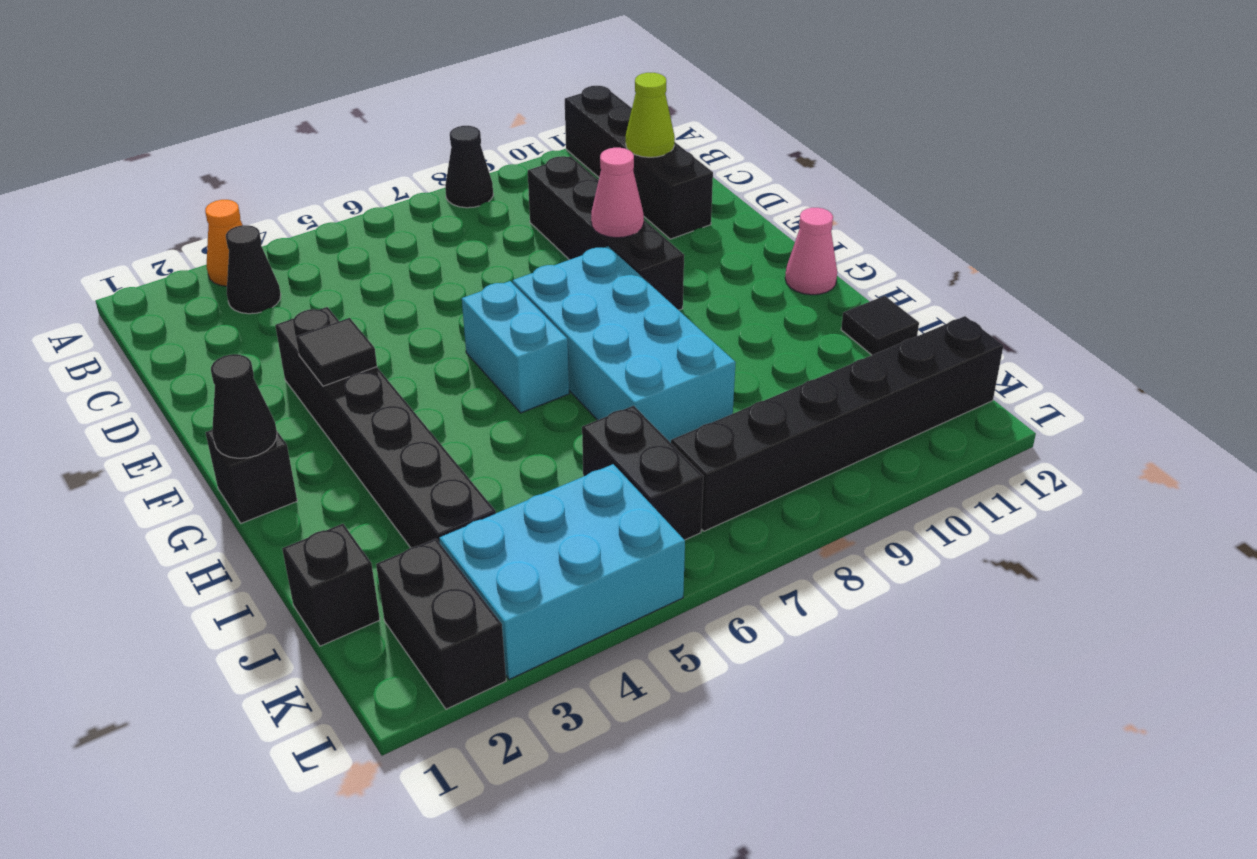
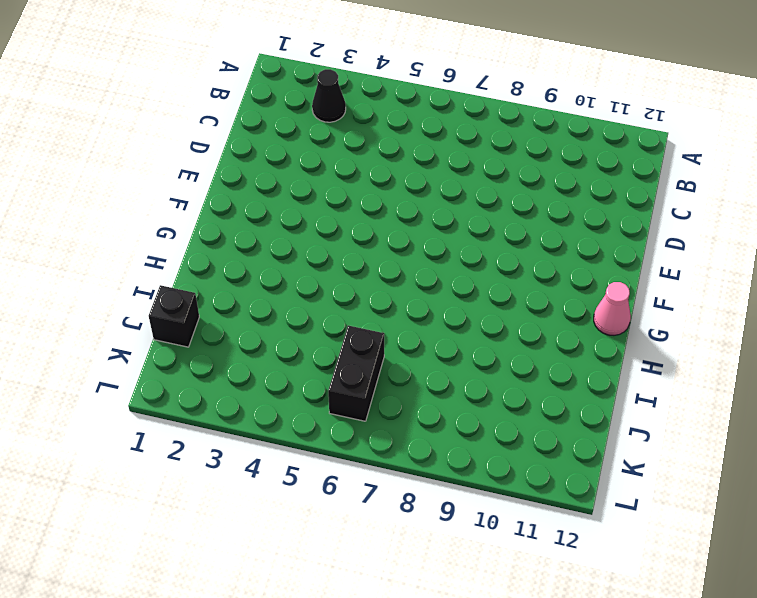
none -> orange 1x1 cone [205,200,242,286]
none -> black 1x1 cone [445,126,493,208]
none -> black 1x4 brick [565,86,713,239]

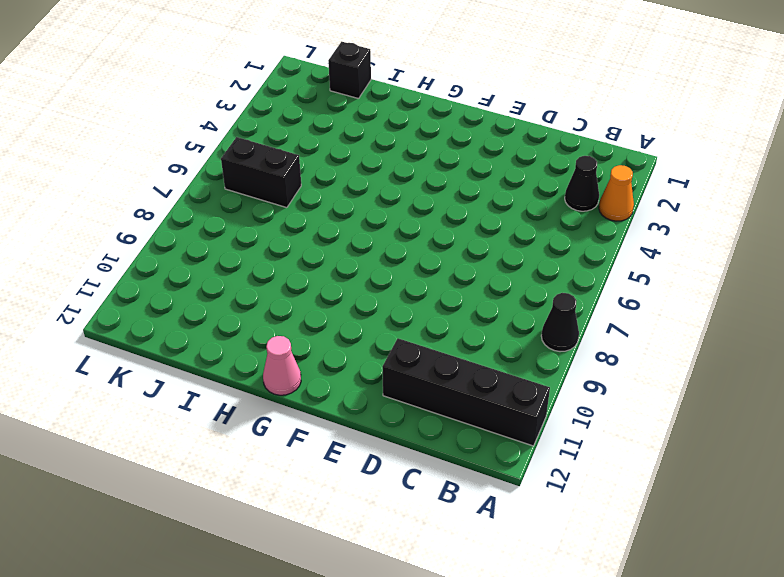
none -> black 1x4 brick [528,156,684,310]
none -> black 1x6 brick [275,307,496,548]
none -> cyan 1x2 brick [462,281,569,413]

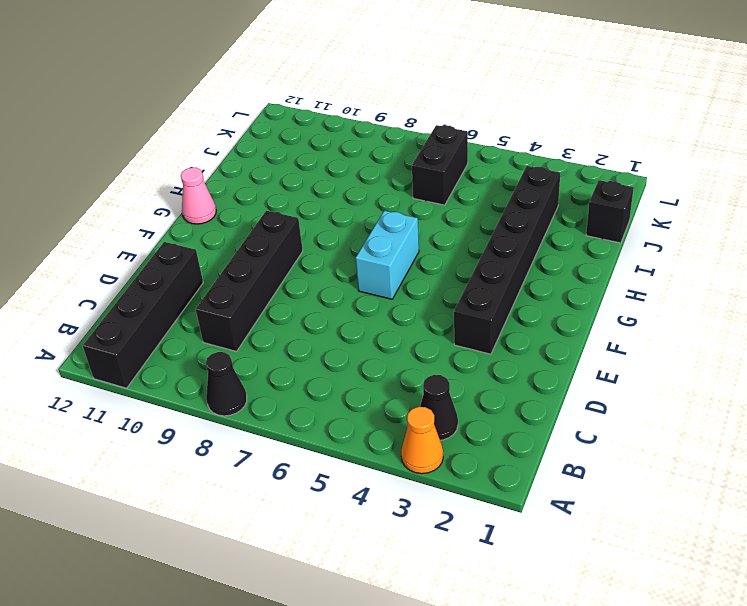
none -> cyan 2x4 brick [513,246,736,443]
none -> black 1x1 brick [205,430,297,523]
none -> black 1x1 tile [841,296,919,355]

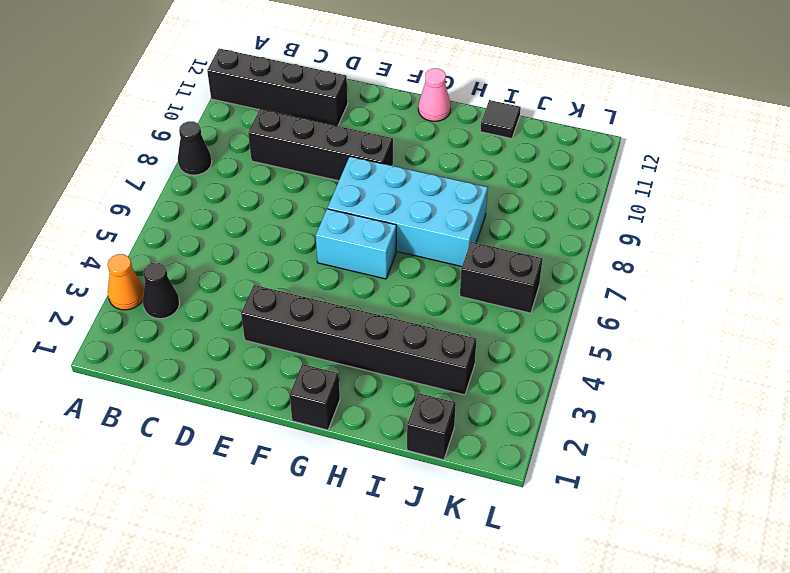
none -> black 1x2 brick [376,539,506,709]
none -> cyan 2x3 brick [439,464,685,680]
none -> black 1x6 brick [671,316,1003,531]

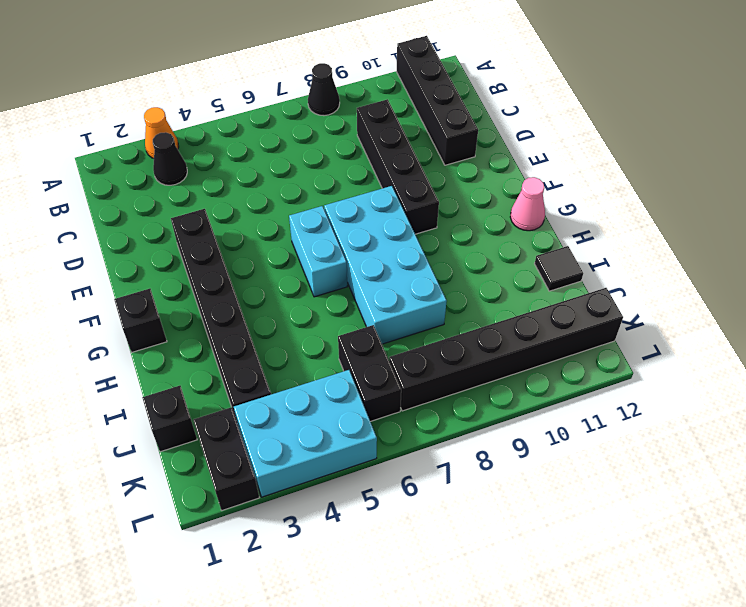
none -> lime 1x1 cone [626,73,675,157]
none -> pink 1x1 cone [591,148,644,238]
none -> black 1x1 tile [296,318,377,386]

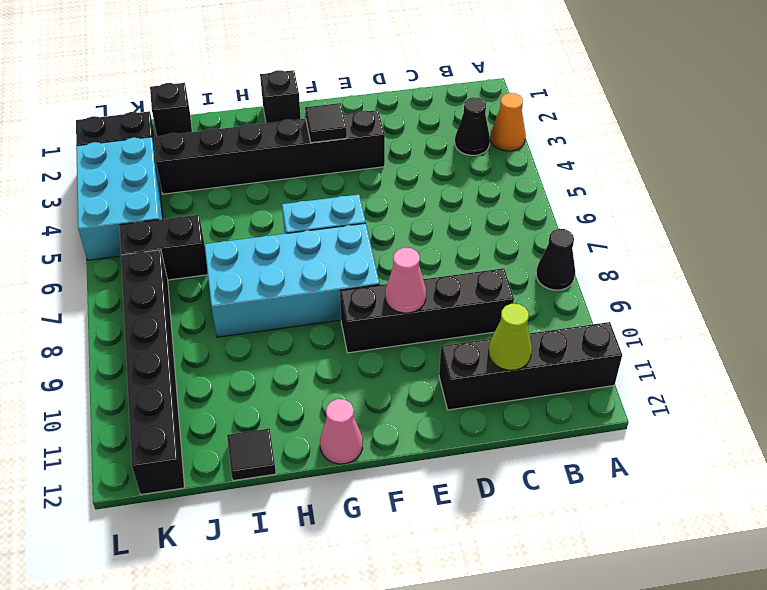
none -> black 1x1 cone [211,354,277,458]

